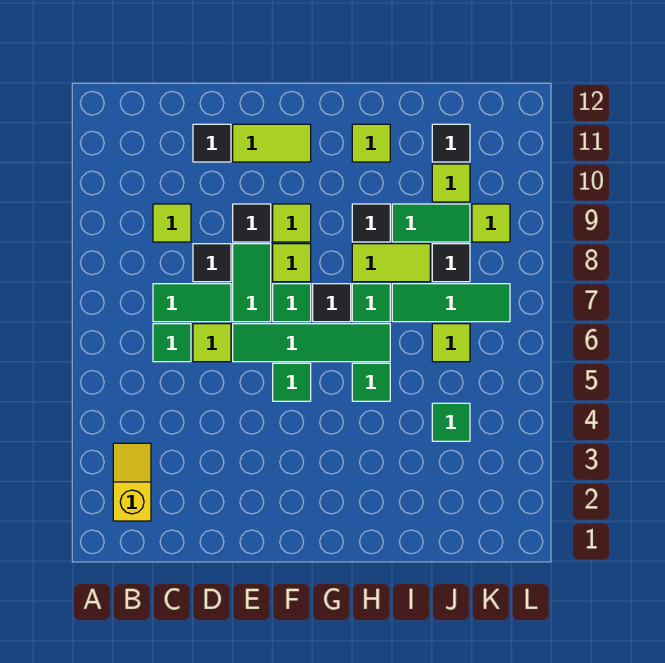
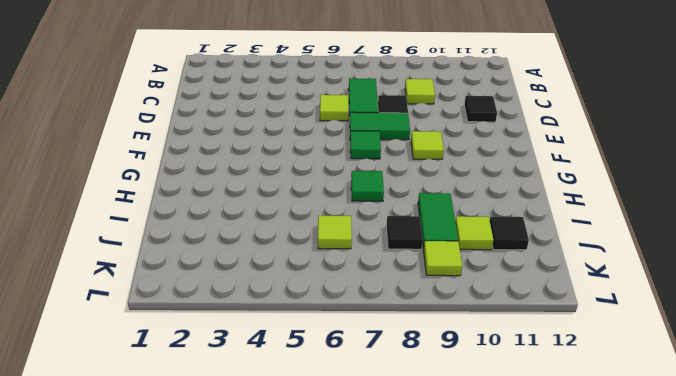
none -> yellow 1x2 slope [113,443,151,521]
none -> green 1x1 tile [153,324,191,362]
none -> green 1x4 tile [233,324,390,362]

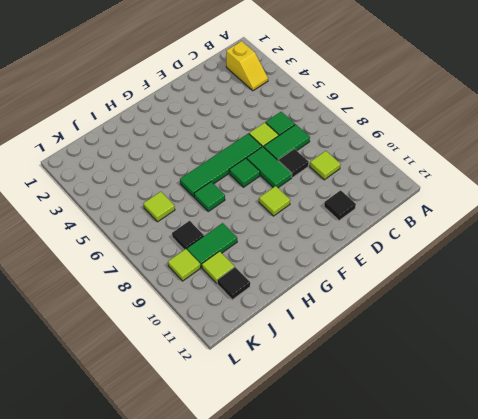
none -> black 1x1 tile [233,204,271,242]
none -> lime 1x2 tile [233,124,311,162]
none -> green 1x1 tile [273,363,311,401]

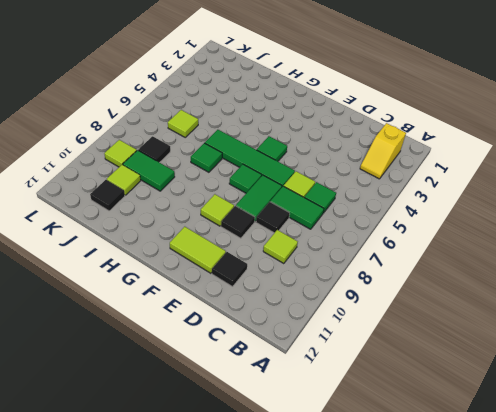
none -> lime 1x1 tile [273,244,311,282]
none -> black 1x1 tile [313,284,351,322]
none -> green 1x1 tile [352,363,390,401]

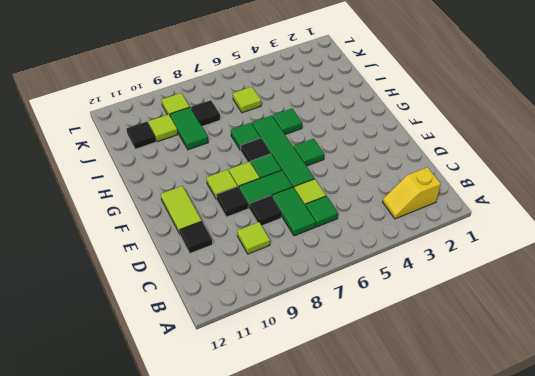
none -> lime 1x2 tile [352,244,430,282]
none -> black 1x1 tile [352,204,390,242]
none -> lime 1x1 tile [352,124,390,162]

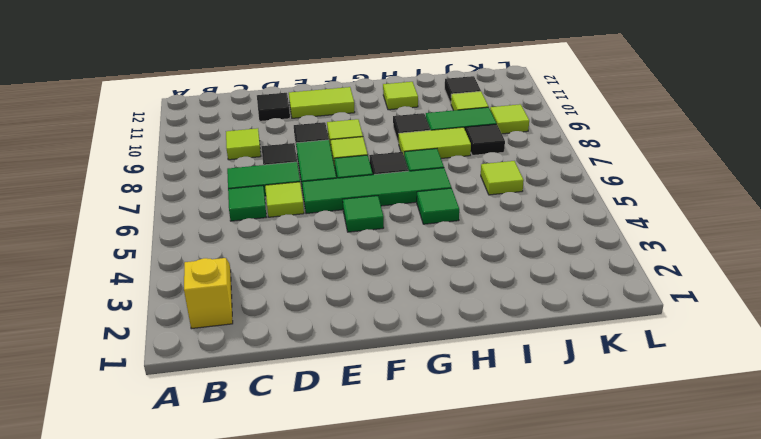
none -> green 1x3 tile [392,284,510,322]
none -> green 1x1 tile [432,403,470,441]

